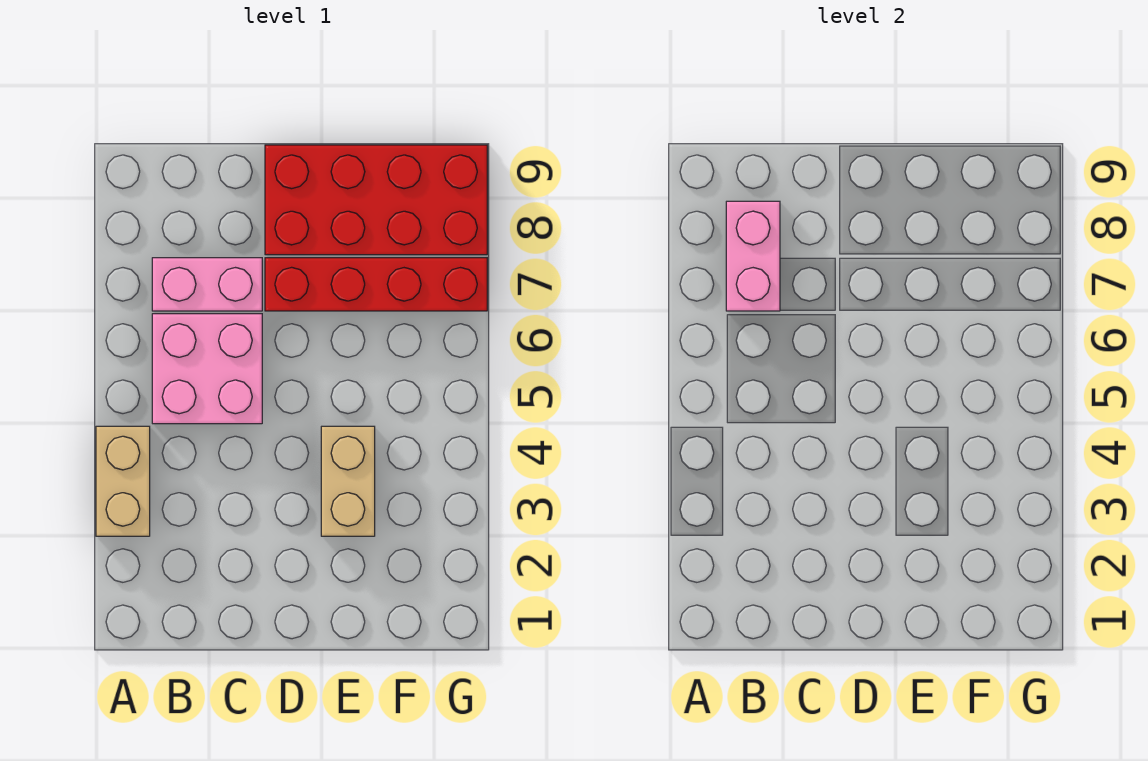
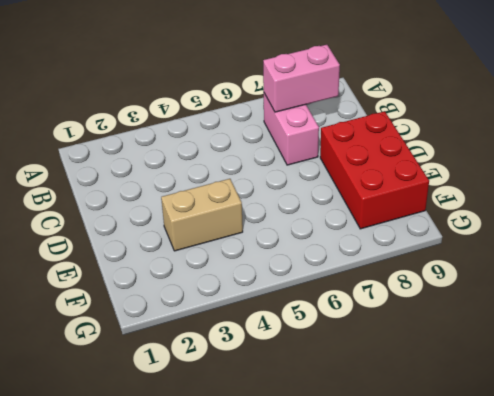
red 2x3 brick [320,111,429,229] -> red 2x4 brick [265,145,487,255]
none -> tan 1x2 brick [96,426,150,536]
none -> pink 2x2 brick [152,314,262,424]

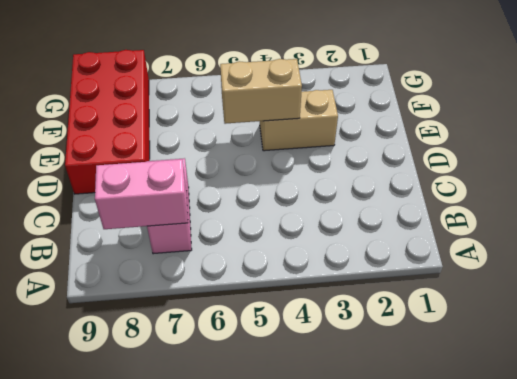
tan 1x2 brick [220,59,302,124] -> tan 1x2 brick moved to [96,426,150,536]
none -> pink 2x2 brick [152,314,262,424]
none -> red 1x4 brick [265,258,487,311]

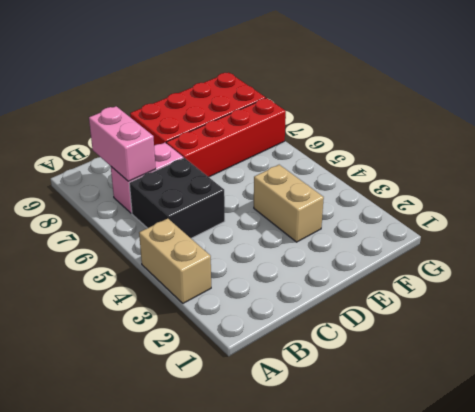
black 2x2 brick [129,158,225,238] -> pink 2x2 brick [152,314,262,424]

